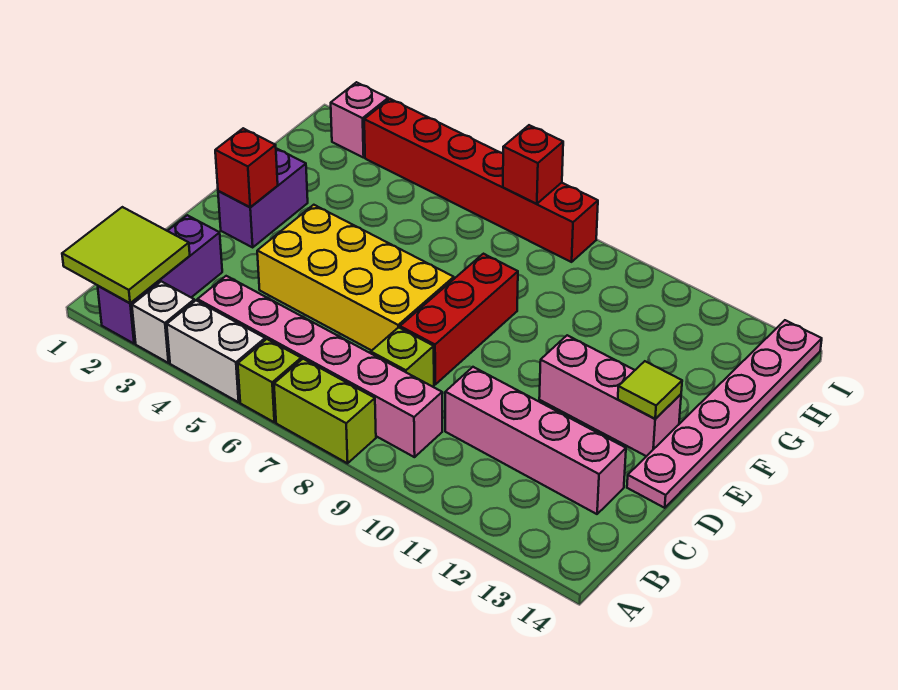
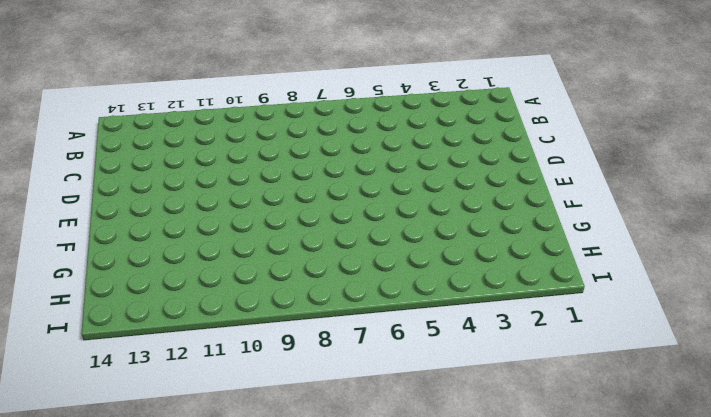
none -> purple 1x3 brick [98,215,222,344]
none -> white 1x1 brick [132,281,194,363]
none -> white 1x2 brick [167,301,265,402]

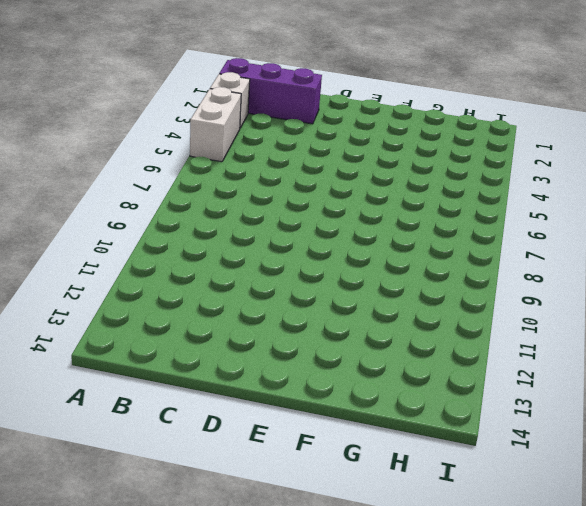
none -> lime 1x1 brick [238,339,301,422]
none -> lime 1x2 brick [274,359,376,463]
none -> pink 1x6 brick [197,276,442,457]

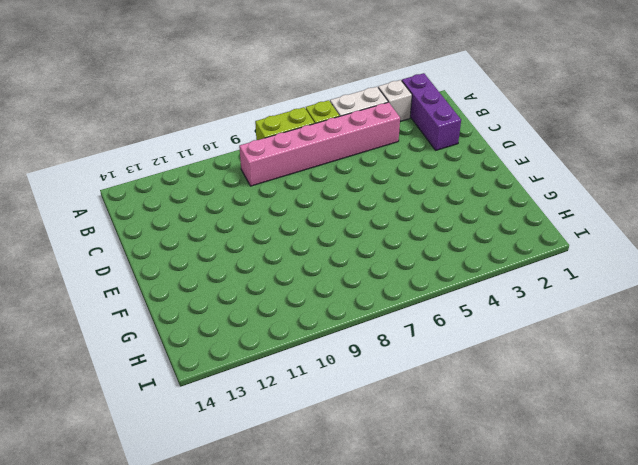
none -> lime 1x1 brick [371,327,434,387]
none -> pink 1x4 brick [445,367,626,514]
none -> yellow 2x4 brick [257,205,454,351]

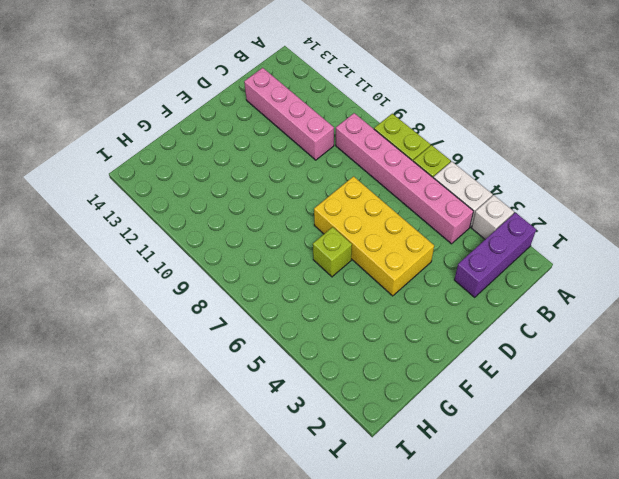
lime 1x1 brick [313,227,352,277] -> lime 1x1 brick moved to [371,327,434,387]
none -> red 1x3 brick [400,254,518,384]
none -> pink 1x6 plate [627,320,822,508]
none -> purple 1x2 brick [218,148,308,247]

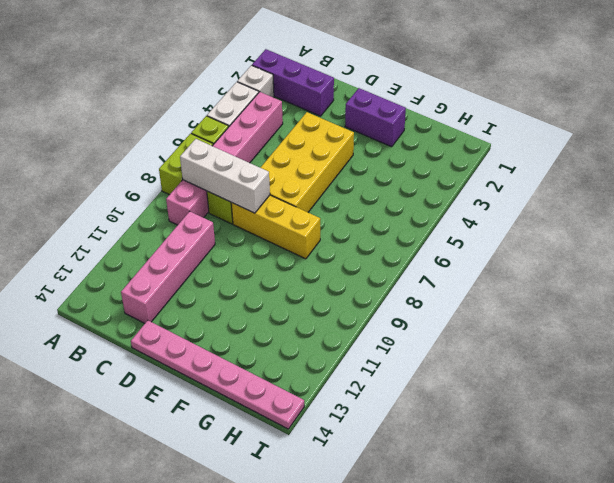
white 1x3 brick [180,139,270,213] -> none
yellow 1x3 brick [231,195,320,259] -> red 1x3 brick [400,254,518,384]
none -> pink 1x3 brick [539,335,681,456]
none -> pink 1x1 brick [331,82,388,158]
none -> red 1x6 brick [364,99,598,262]

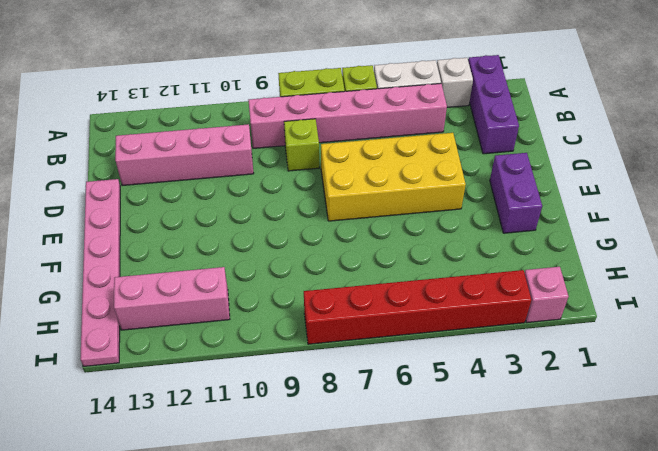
pink 1x3 brick [114,267,230,330] -> pink 1x3 brick moved to [539,335,681,456]
none -> red 1x3 brick [400,254,518,384]
none -> lime 2x2 tile [62,207,190,303]
none -> red 1x1 brick [215,128,278,207]

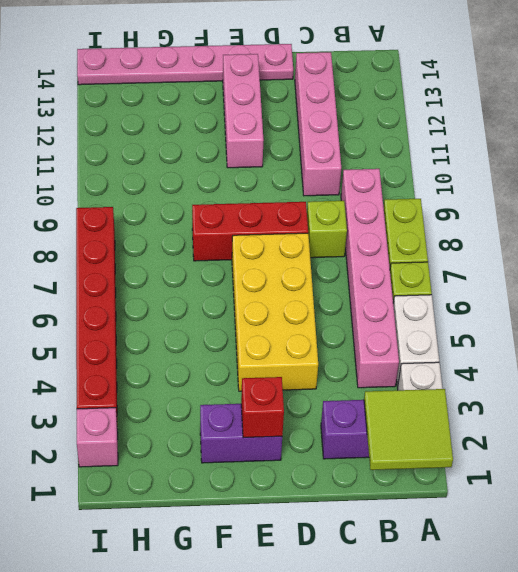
none -> lime 1x1 tile [618,361,682,419]
none -> red 1x1 brick [503,125,563,204]

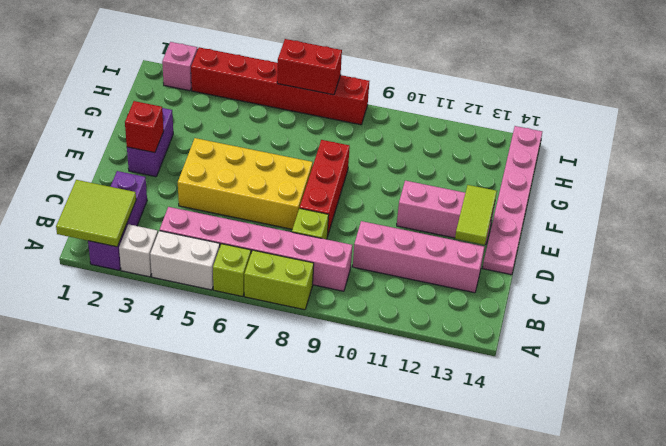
lime 1x2 tile [455,185,497,245] -> lime 1x1 tile [618,361,682,419]
red 1x2 brick [277,39,342,95] -> red 1x1 brick [503,125,563,204]

